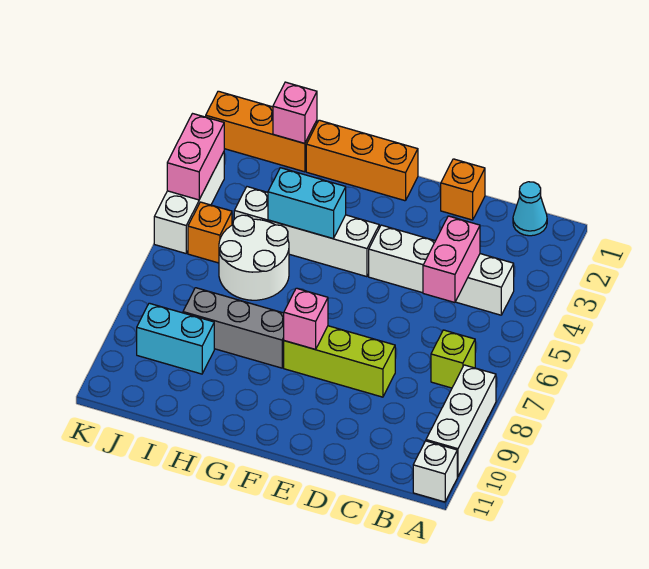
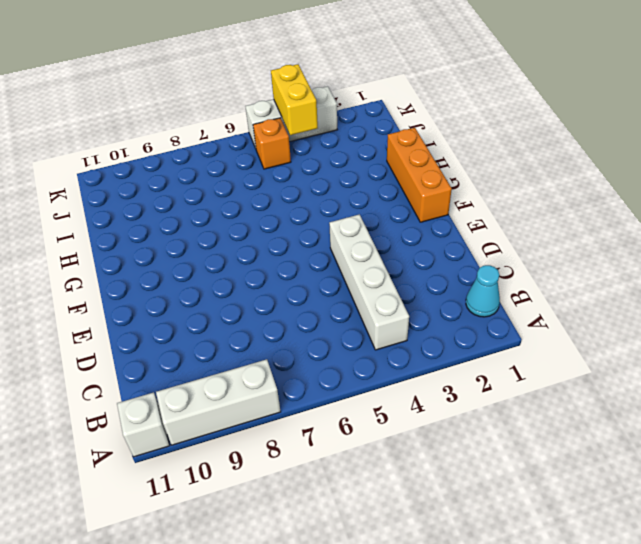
yellow 1x2 brick [271,64,318,135] -> pink 1x2 brick [167,114,224,200]
none -> lime 1x1 brick [431,330,475,388]
none -> orange 1x1 brick [441,159,485,220]
none -> lime 1x3 brick [284,326,395,397]

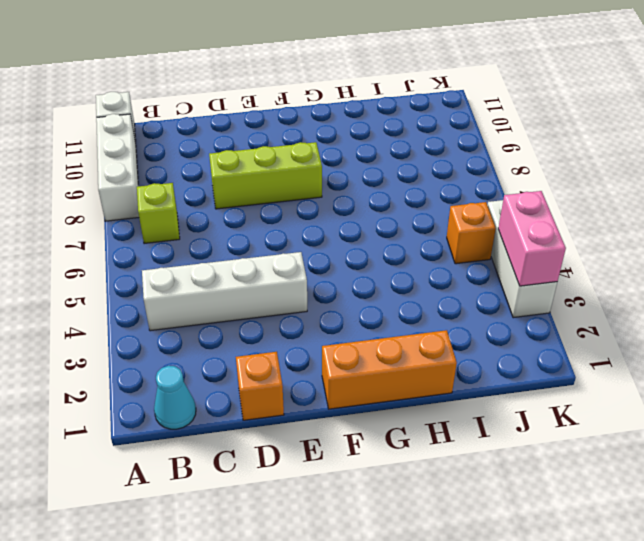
none -> white 1x4 brick [234,187,379,277]
none -> grey 1x3 brick [183,288,284,368]
none -> white 2x2 round brick [219,215,289,300]

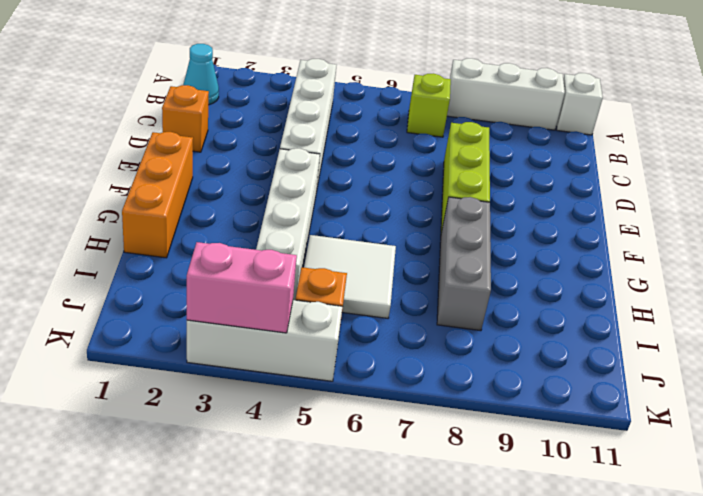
white 2x2 tile [304,235,396,318] -> white 2x2 round brick [219,215,289,300]
none -> orange 1x3 brick [206,91,317,172]
none -> cyan 1x2 brick [137,303,214,374]
none -> pink 1x2 brick [423,216,480,303]

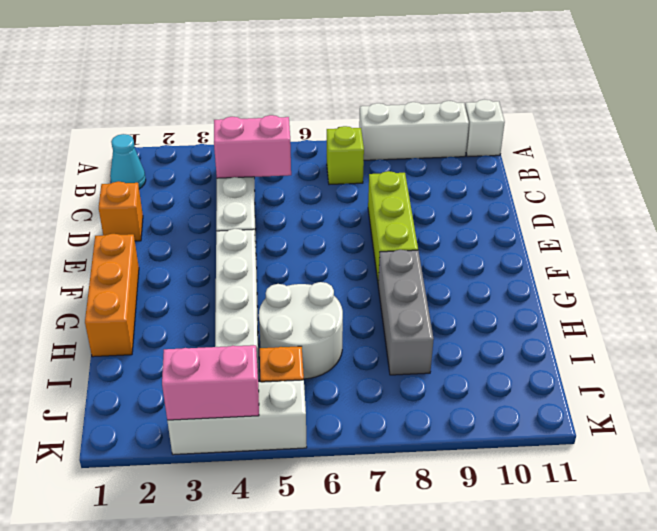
none -> orange 1x3 brick [206,91,317,172]
none -> cyan 1x2 brick [137,303,214,374]
none -> pink 1x1 brick [284,288,328,349]

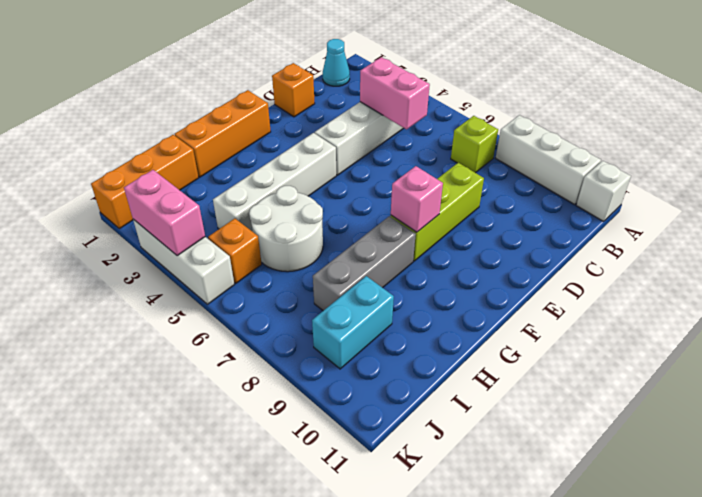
none -> cyan 1x2 brick [268,168,346,239]
none -> pink 1x1 brick [273,82,317,143]

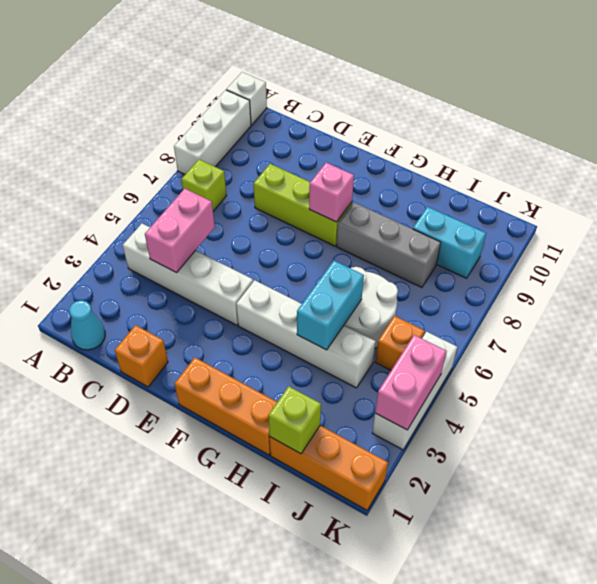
cyan 1x2 brick [297,261,364,350] -> cyan 1x2 brick turned to [268,168,346,239]
lime 1x1 brick [268,386,321,454] -> pink 1x1 brick [273,82,317,143]

